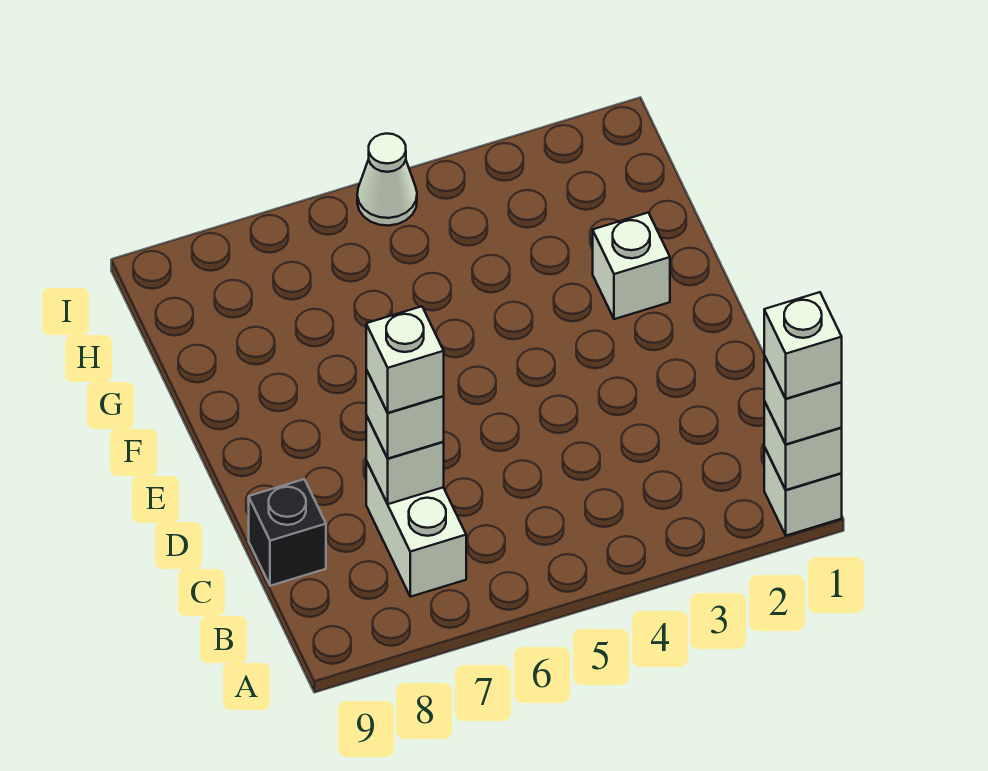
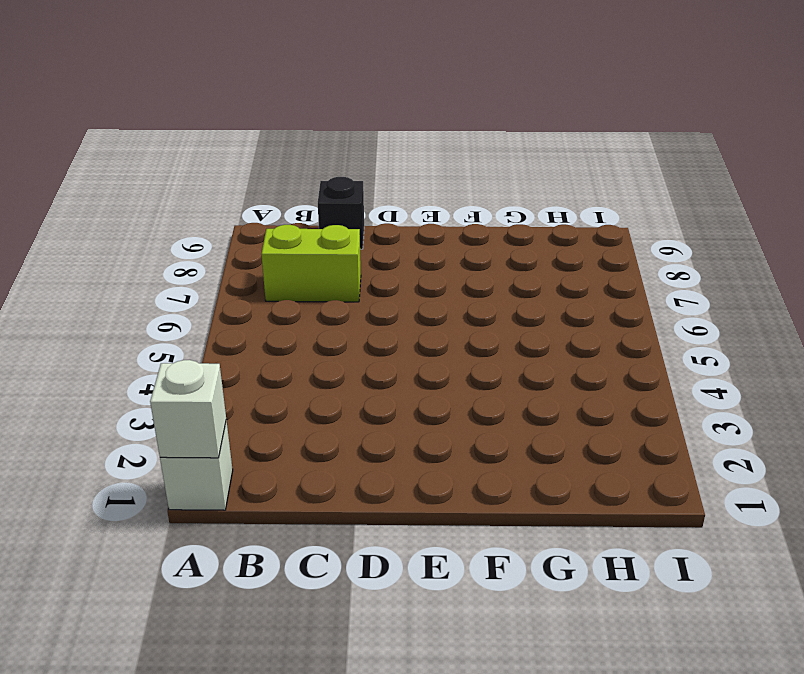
lime 1x2 brick [261,225,361,302] -> white 1x2 brick [366,461,466,597]
none -> white 1x1 brick [593,213,670,319]
none -> white 1x1 cone [357,134,417,226]

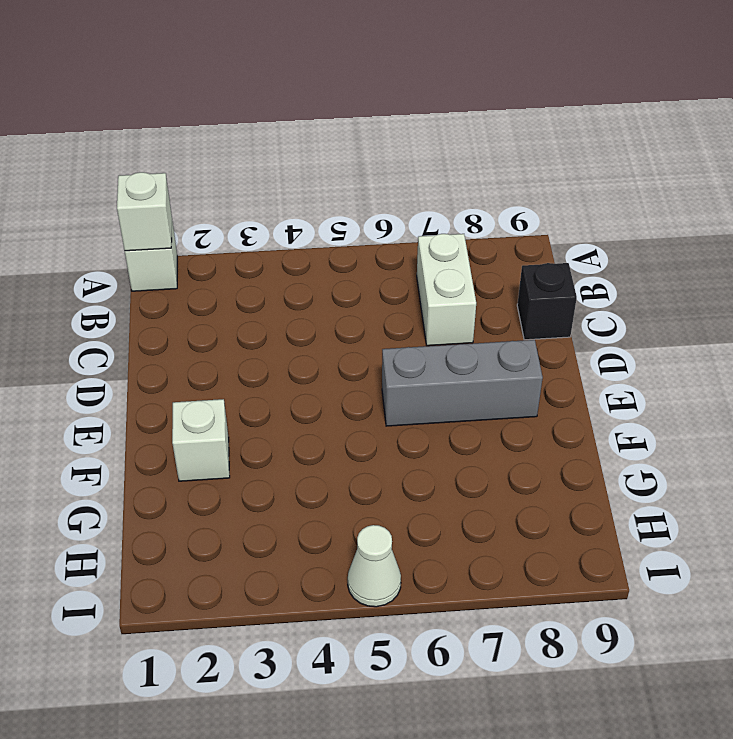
grey 1x3 brick [382,340,543,426] -> none
none -> white 1x1 brick [366,415,444,504]
none -> white 1x1 brick [764,356,842,444]

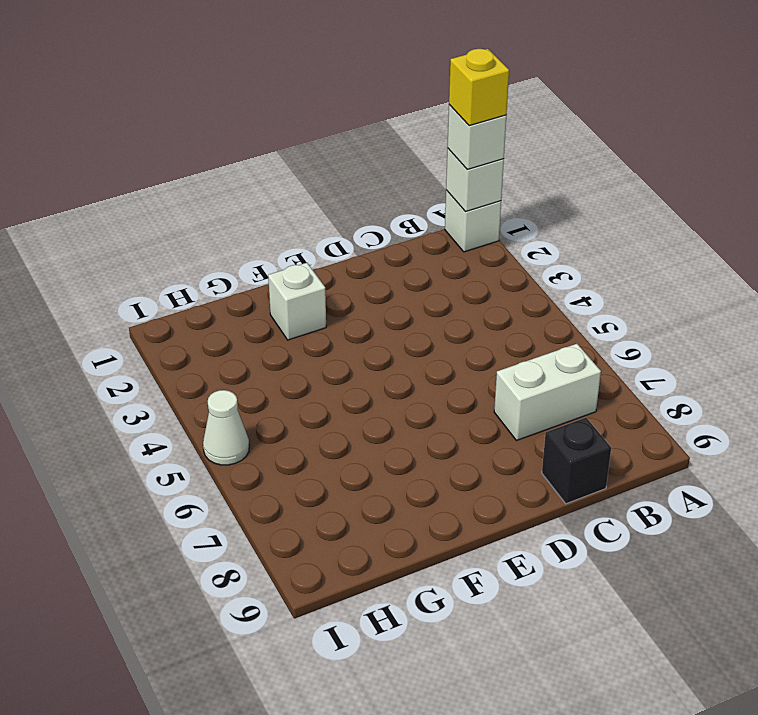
yellow 1x1 brick [449,49,509,126] -> white 1x1 brick [764,292,842,399]
none -> white 1x1 brick [366,415,444,504]
none -> white 1x1 brick [366,369,444,458]

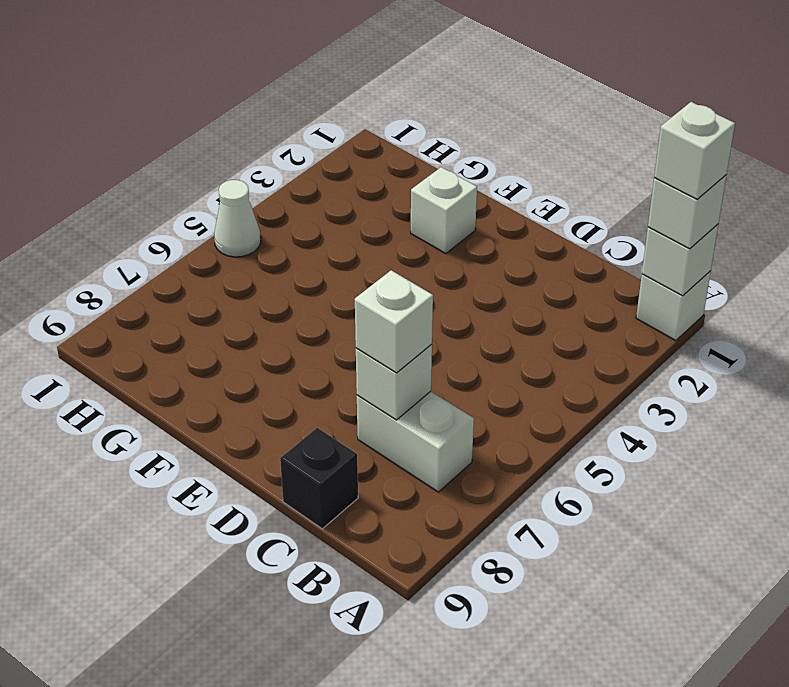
none -> white 1x1 brick [366,306,444,413]

